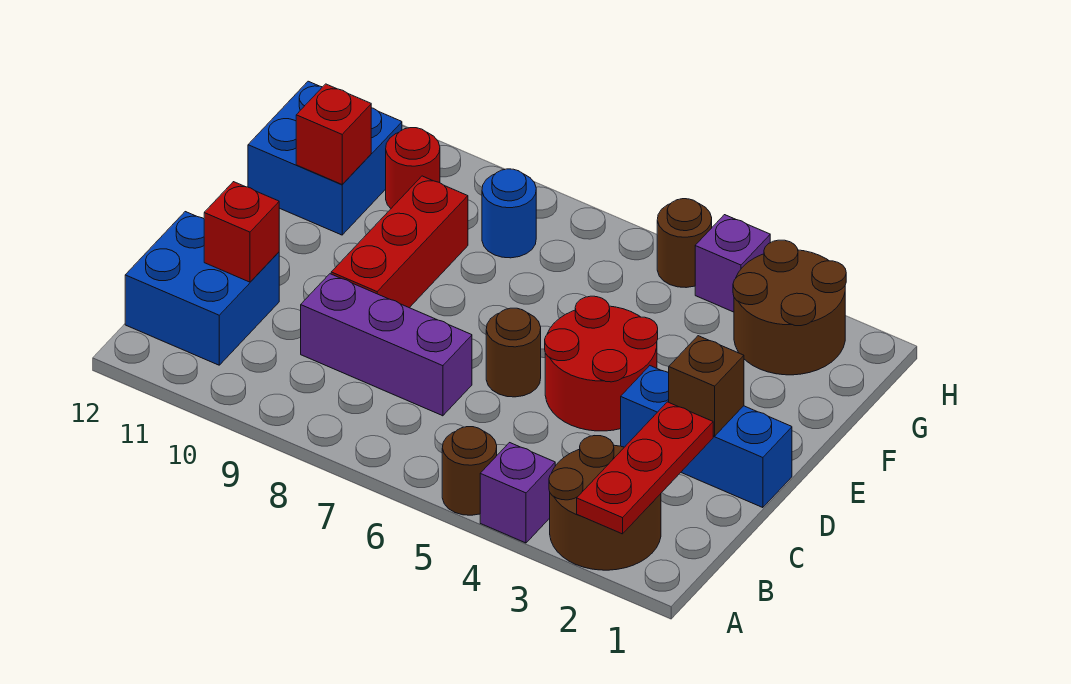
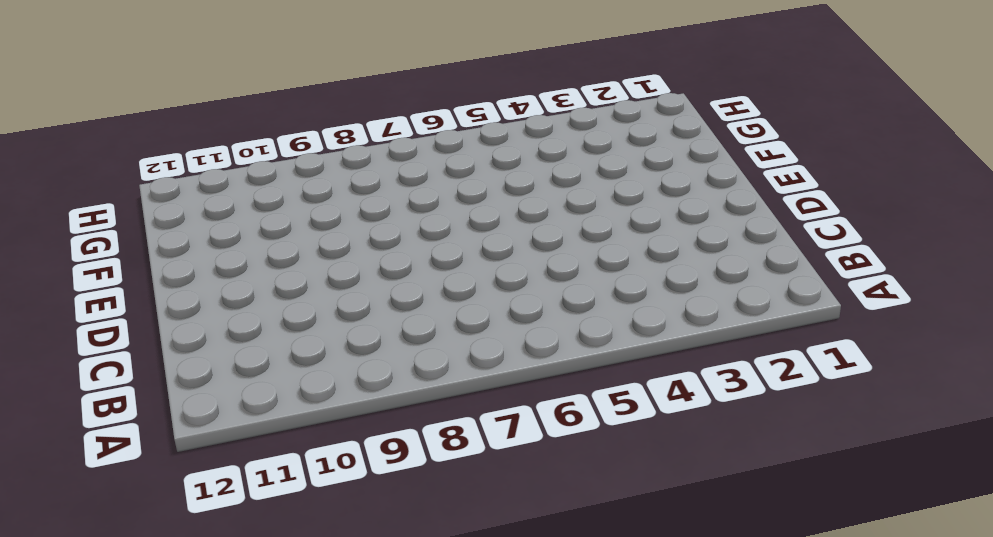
none -> brown 2x2 round brick [549,436,661,570]
none -> purple 1x1 brick [480,443,555,543]
none -> brown 1x1 round brick [442,427,497,515]

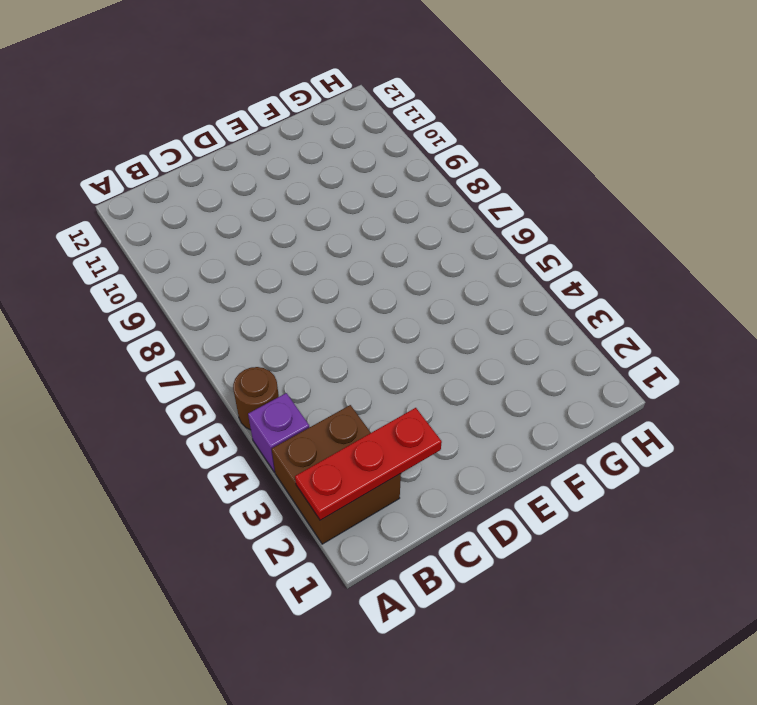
brown 2x2 brick [272,405,401,544] -> brown 2x2 round brick [549,436,661,570]
none -> blue 2x2 brick [125,212,279,365]
none -> purple 1x3 brick [301,274,472,416]
none -> blue 1x3 brick [621,366,792,508]

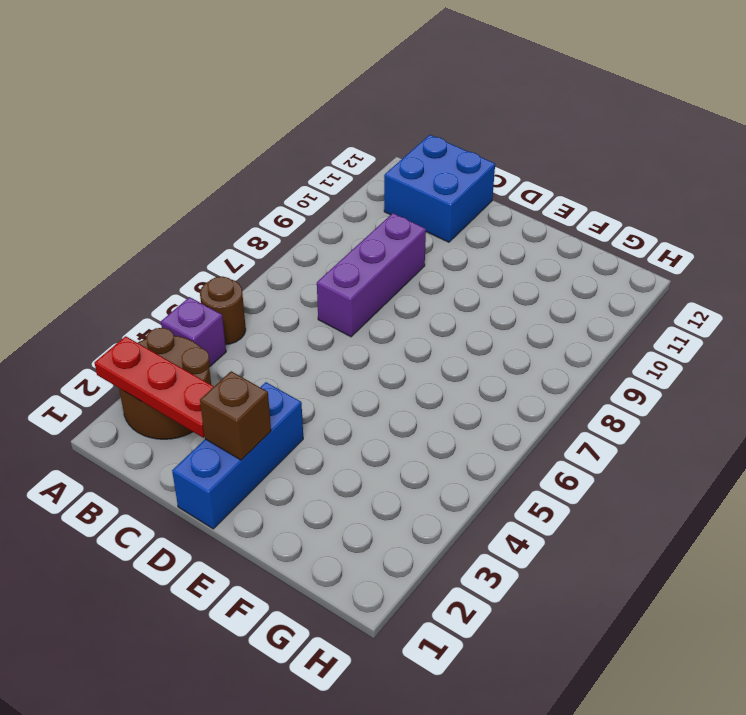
none -> red 2x2 round brick [545,296,658,431]
none -> brown 1x1 round brick [486,308,541,397]
none -> red 1x3 brick [331,176,468,308]

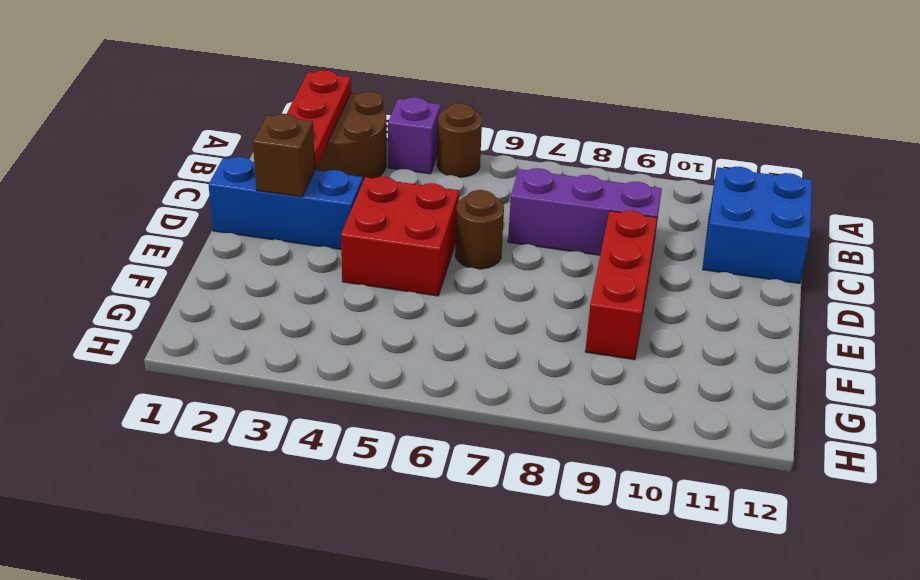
red 2x2 brick [341,177,459,296] -> red 2x2 round brick [545,296,658,431]
none -> blue 2x2 brick [248,81,402,235]
none -> brown 2x2 round brick [733,240,846,375]
none -> blue 1x1 round brick [482,169,536,258]

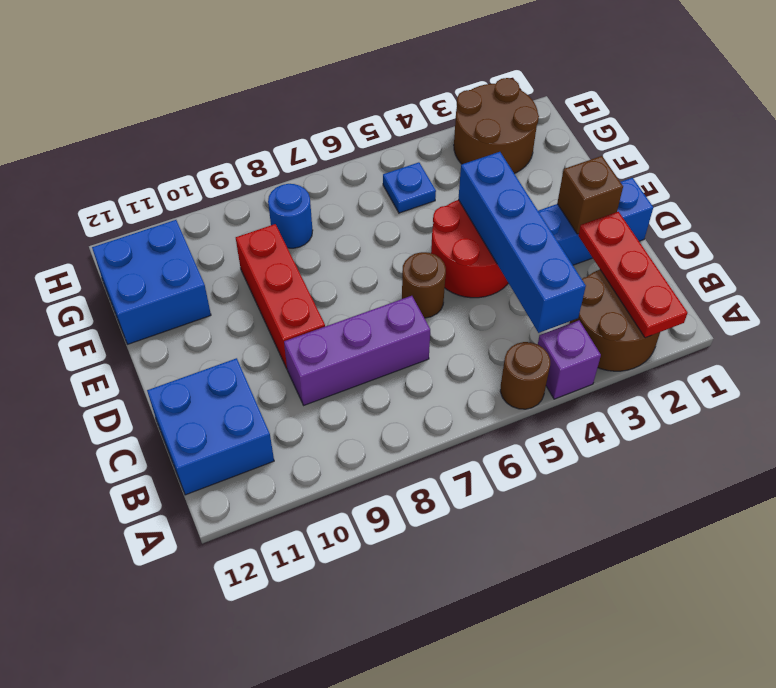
blue 1x4 brick [458,152,586,333] -> none
blue 1x1 plate [383,162,436,213] -> none
none -> red 1x1 round brick [386,128,440,208]
none -> purple 1x1 brick [695,215,770,312]
none -> brown 1x1 round brick [657,199,712,288]

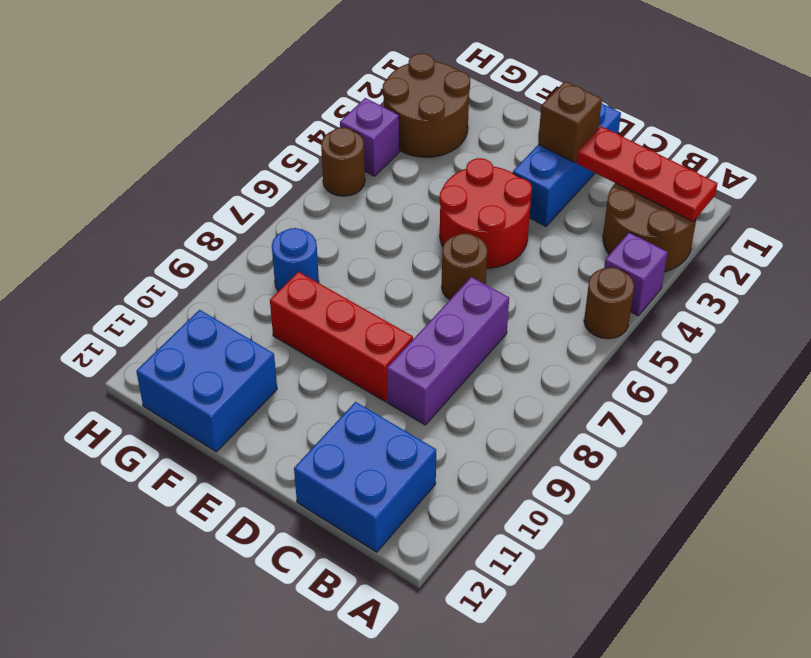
none -> red 1x1 round brick [386,128,440,208]
none -> red 1x1 brick [204,182,279,282]
none -> red 1x1 brick [296,84,371,184]

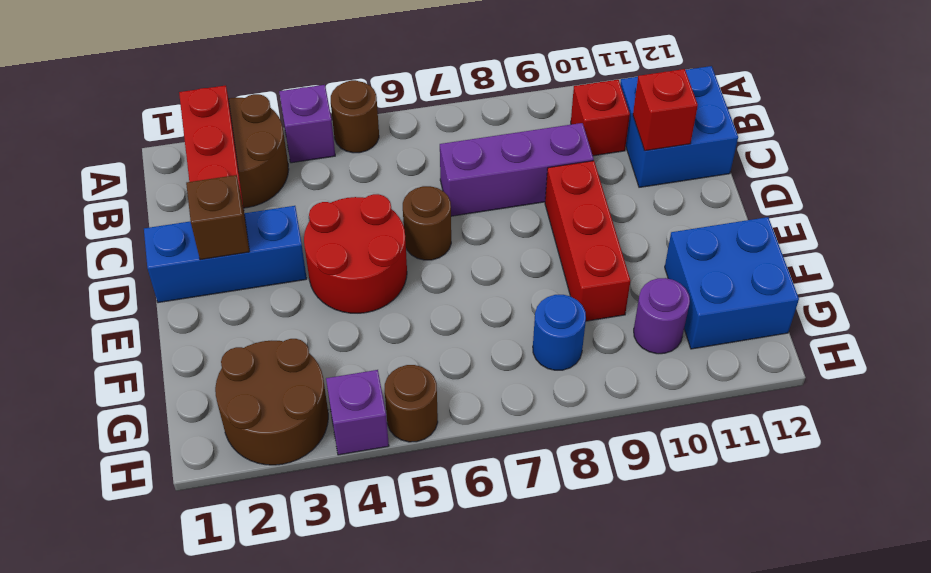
red 1x1 brick [571,80,630,156] -> red 1x1 brick moved to [296,84,371,184]
purple 1x1 round brick [634,278,690,354] -> red 1x1 round brick [386,128,440,208]

